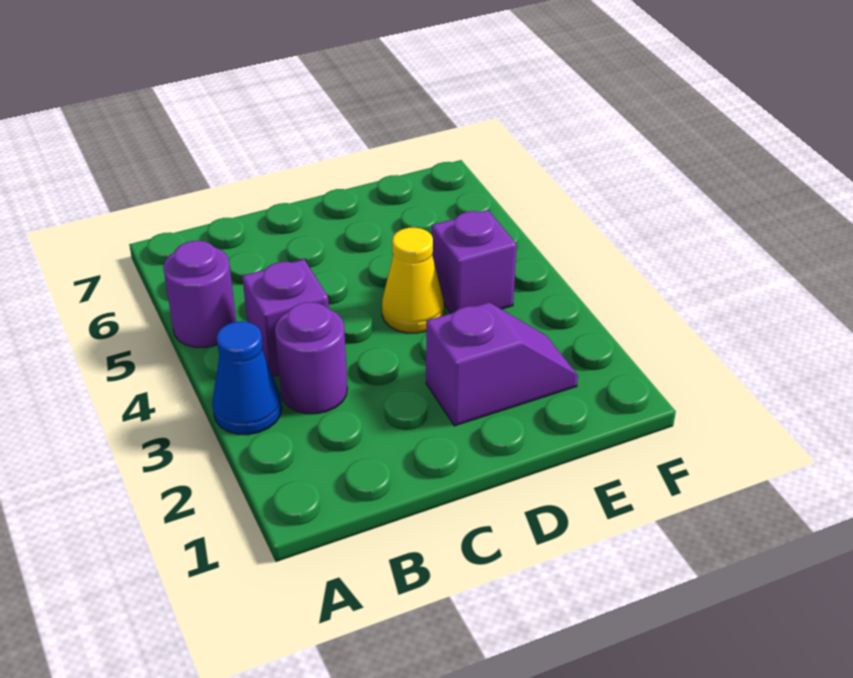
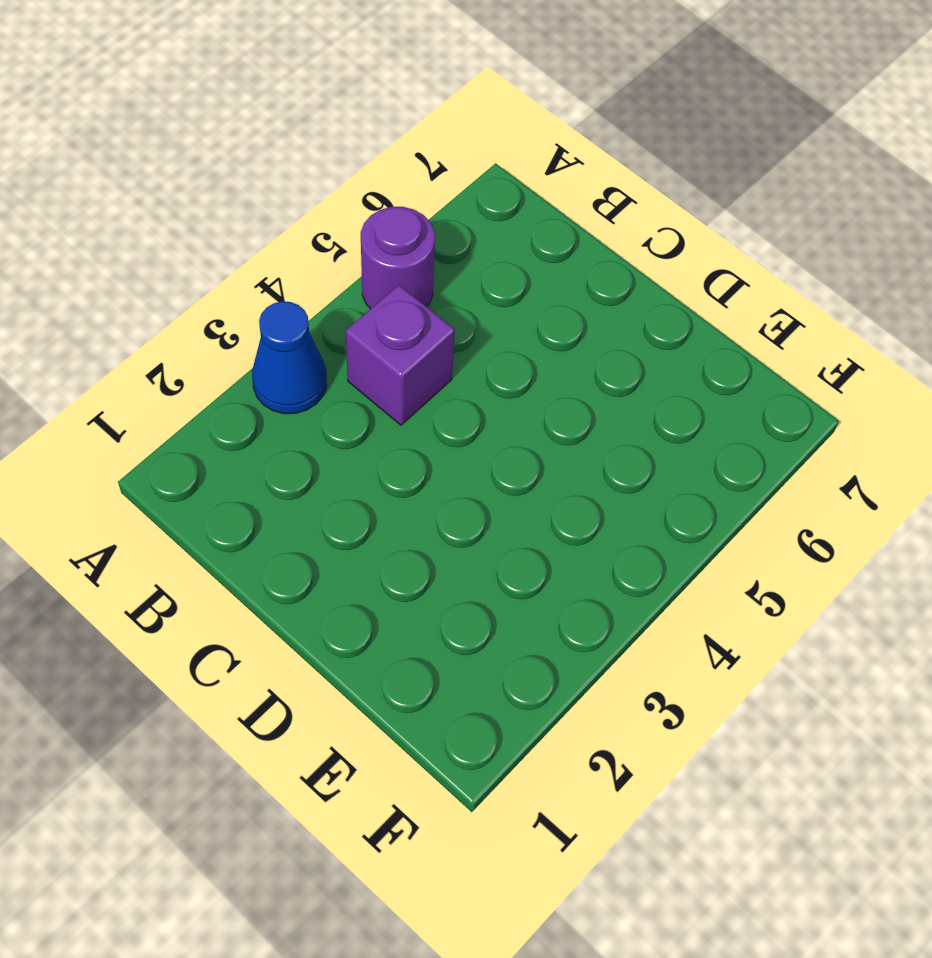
none -> purple 1x1 round brick [275,302,347,414]
none -> purple 1x2 slope [426,302,578,426]

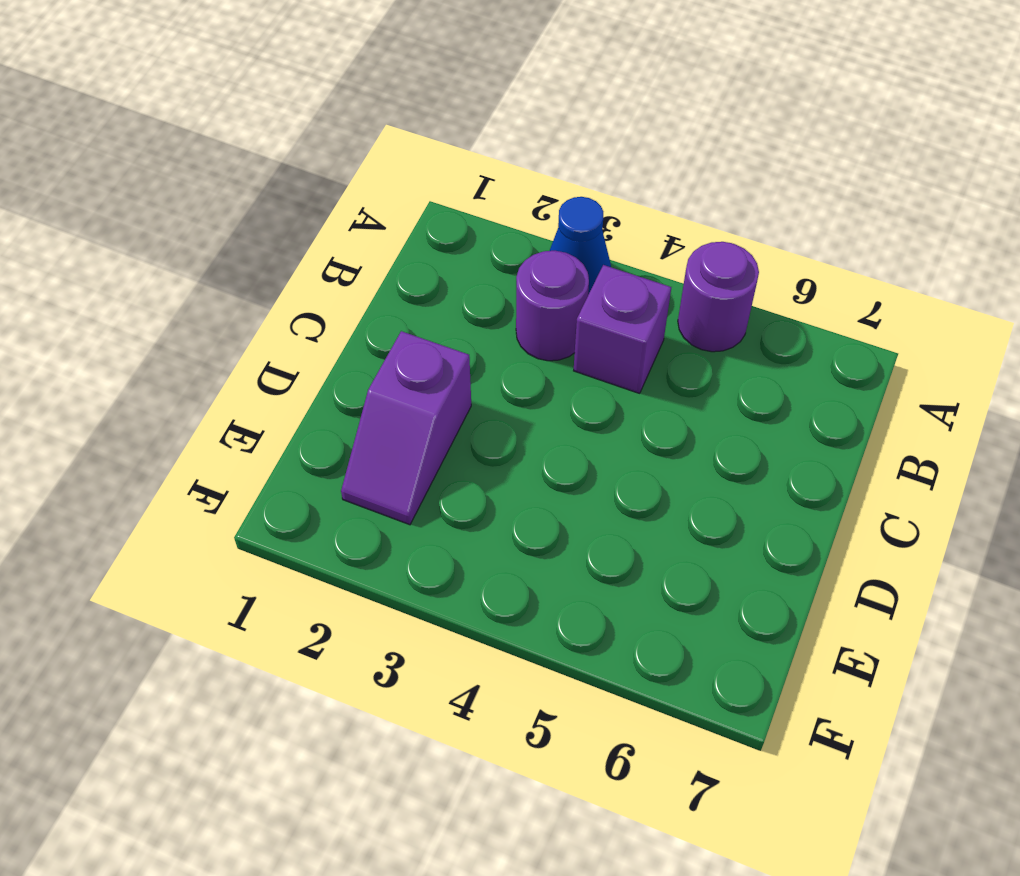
none -> yellow 1x1 cone [382,228,444,333]
none -> purple 1x1 brick [432,210,517,313]

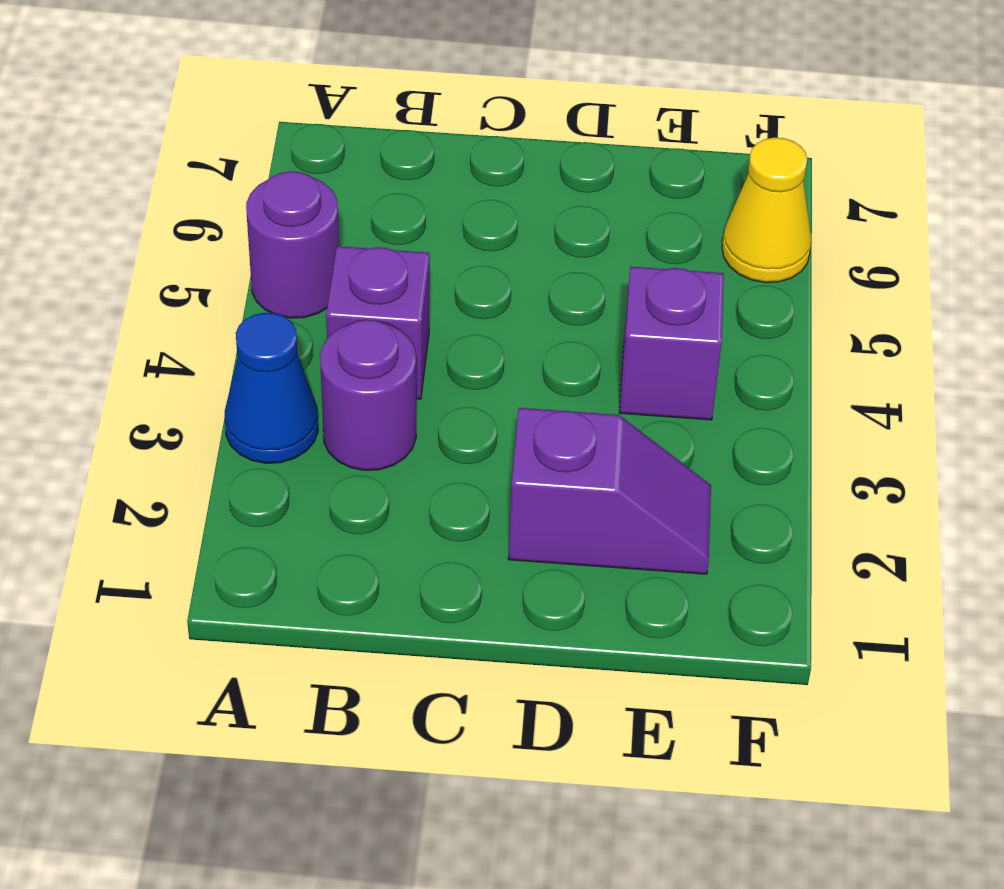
yellow 1x1 cone [722,138,812,283] -> yellow 1x1 cone moved to [382,228,444,333]

